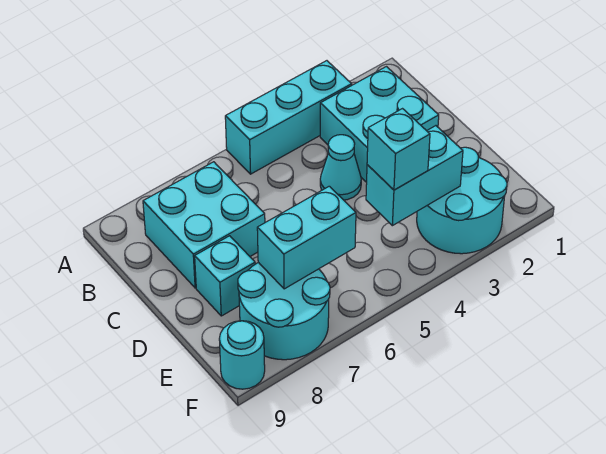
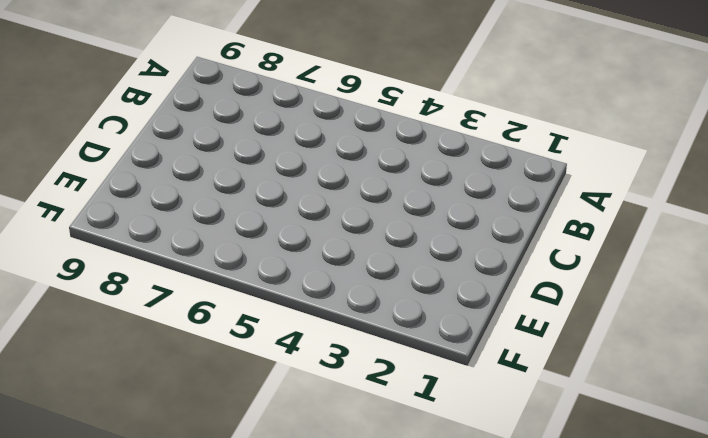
none -> cyan 1x3 brick [225,61,352,174]
none -> cyan 2x2 brick [320,67,439,182]

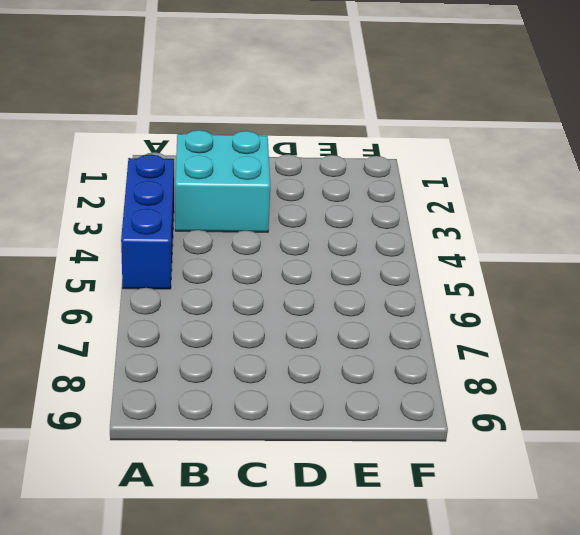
blue 1x3 brick [121,154,174,289] -> cyan 1x3 brick [225,61,352,174]
none -> cyan 2x2 brick [143,162,265,288]
none -> cyan 1x1 cone [320,135,361,200]

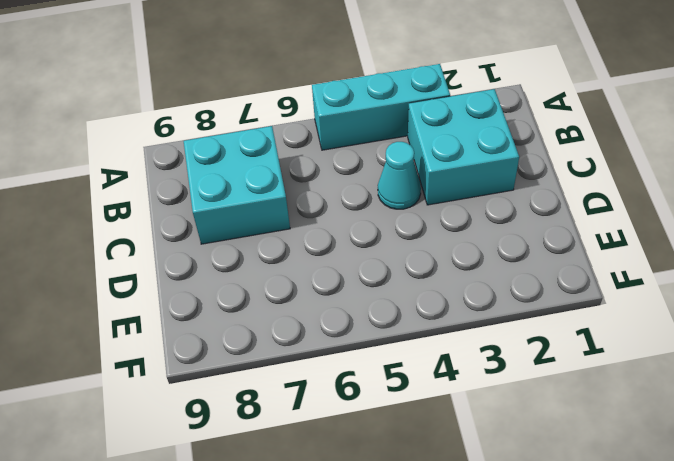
none -> cyan 1x1 brick [195,236,255,316]
none -> cyan 2x2 round brick [417,147,507,254]

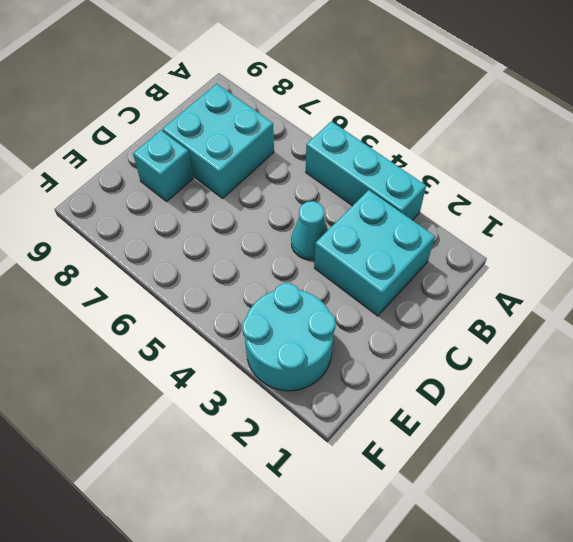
none -> cyan 2x2 round brick [238,262,330,360]
none -> cyan 1x1 round brick [219,321,265,389]

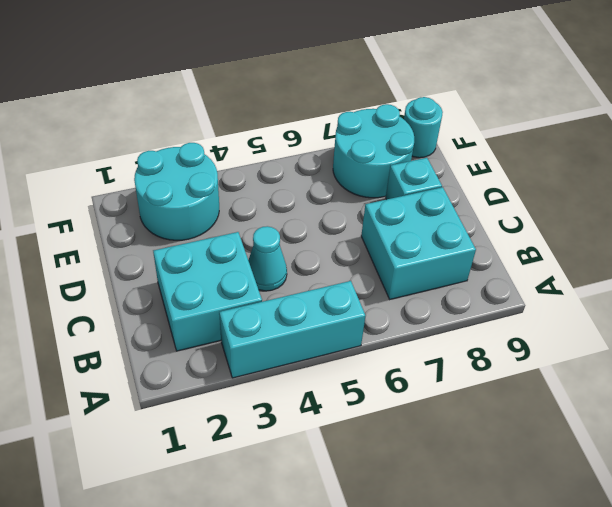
none -> cyan 1x2 brick [366,126,463,226]
none -> cyan 1x2 brick [257,186,356,289]

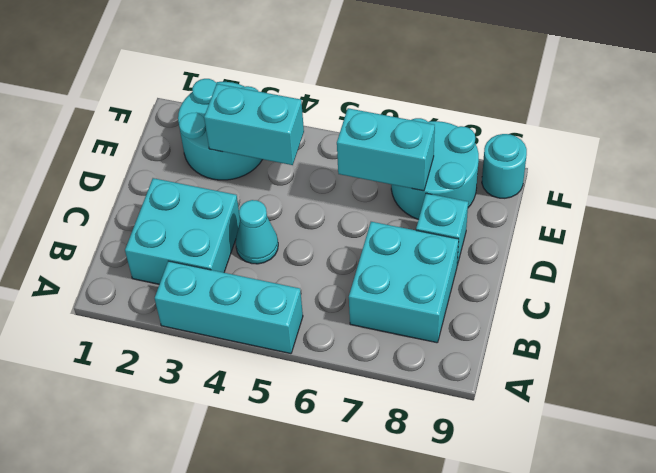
none -> cyan 1x1 brick [367,109,430,190]

